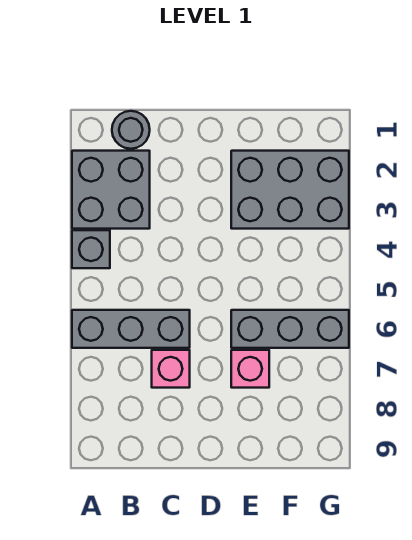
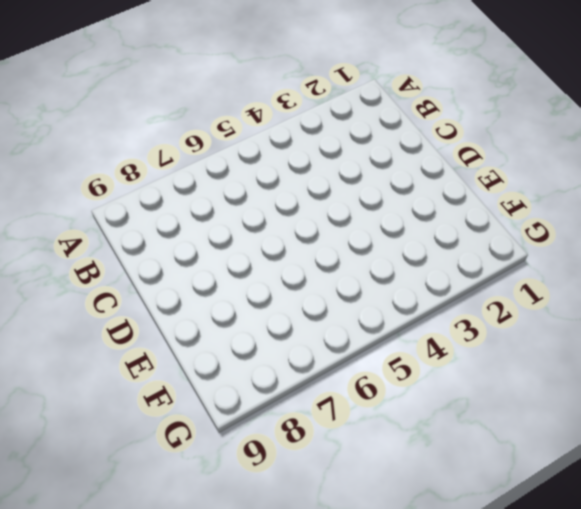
none -> grey 2x2 brick [72,151,150,229]
none -> grey 1x1 brick [72,230,110,268]

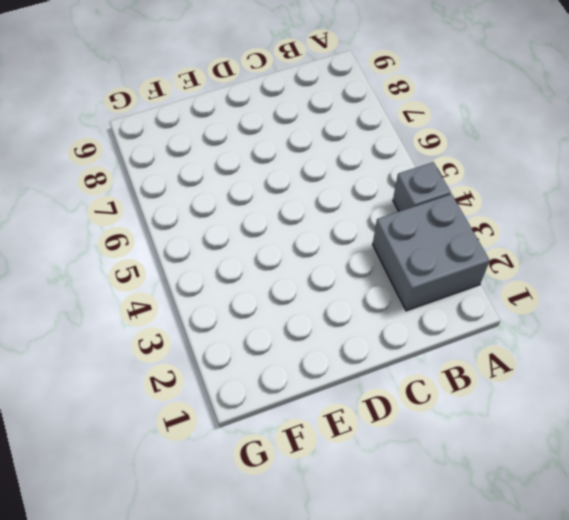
none -> grey 1x3 brick [72,310,190,348]
none -> grey 1x1 round brick [112,111,150,149]

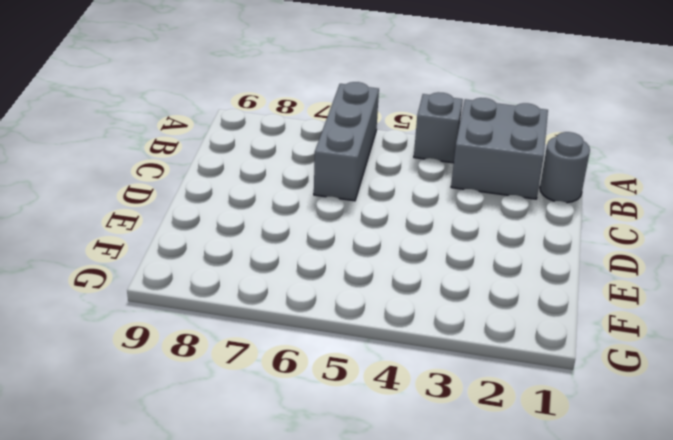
none -> pink 1x1 brick [152,350,190,388]
none -> grey 2x3 brick [231,151,349,229]

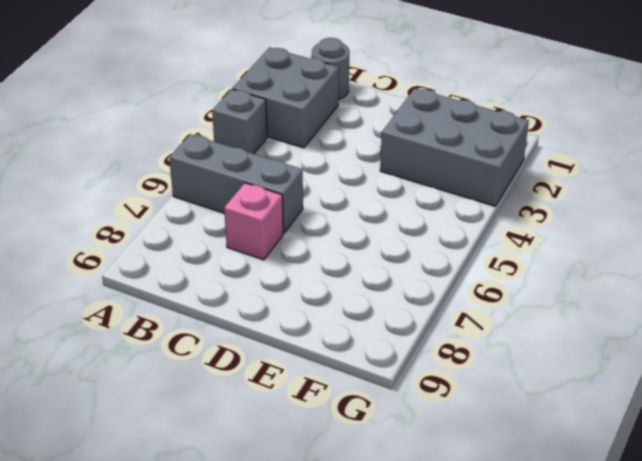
none -> grey 1x3 brick [231,310,349,348]
none -> pink 1x1 brick [231,350,269,388]

